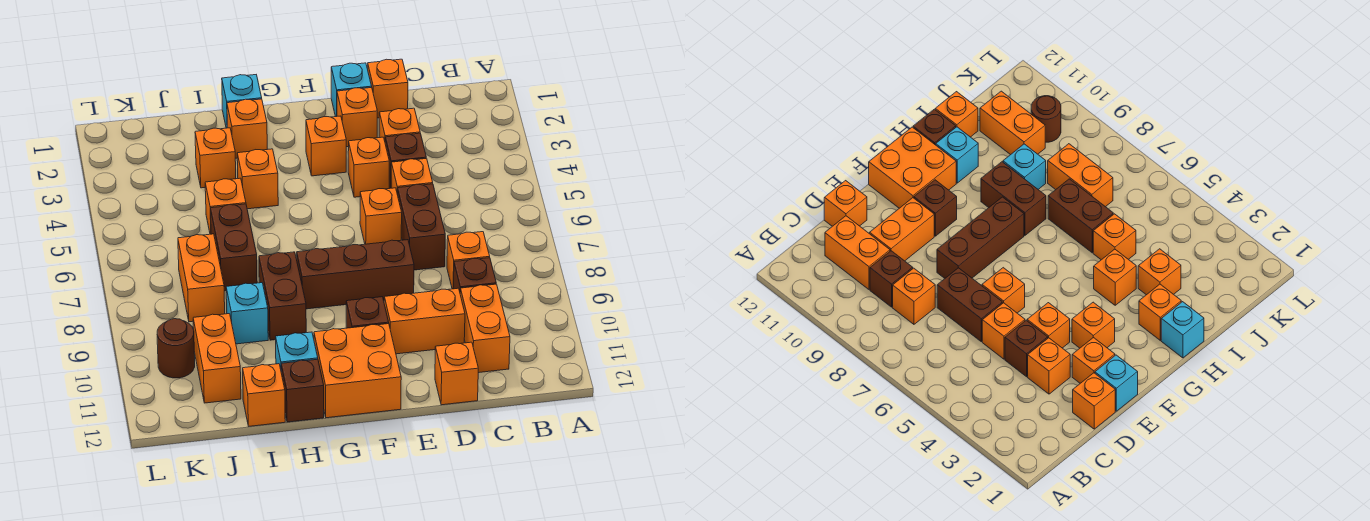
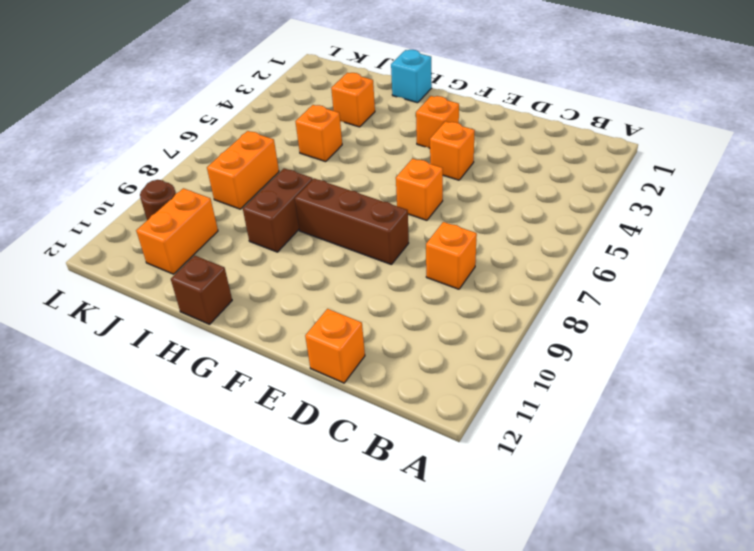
none -> brown 1x1 brick [453,258,496,292]
none -> orange 1x2 brick [460,284,510,373]
none -> orange 1x1 brick [368,59,408,118]
none -> orange 1x1 brick [379,108,420,141]

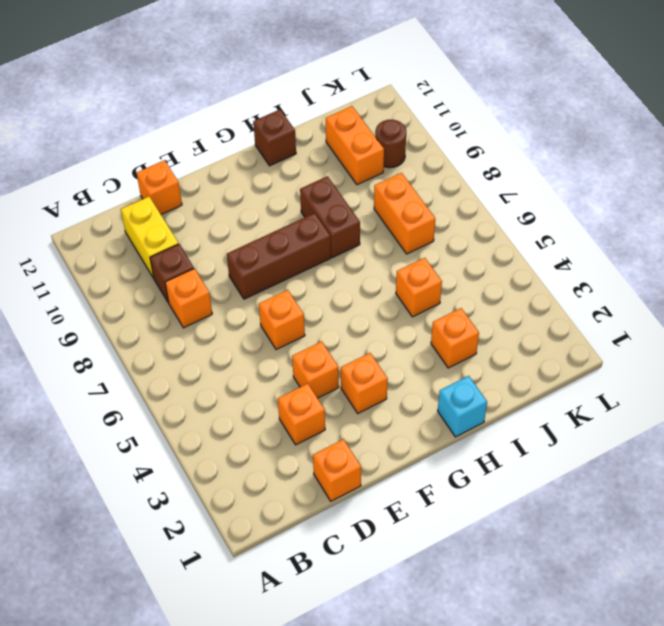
yellow 1x2 brick [121,197,179,278] -> orange 1x2 brick [460,284,510,373]
none -> brown 1x1 brick [385,133,426,188]
none -> orange 1x1 brick [391,158,433,194]
none -> brown 1x2 brick [397,184,445,270]
none -> orange 1x2 brick [384,288,465,354]

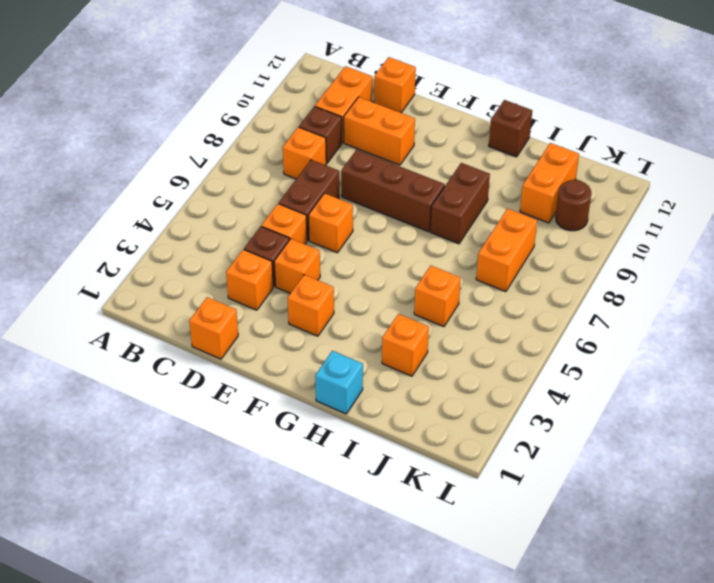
none -> cyan 1x1 brick [331,63,372,117]
none -> orange 1x1 brick [337,88,377,147]
none -> brown 1x1 brick [346,297,389,328]
none -> orange 2x2 brick [314,324,401,418]

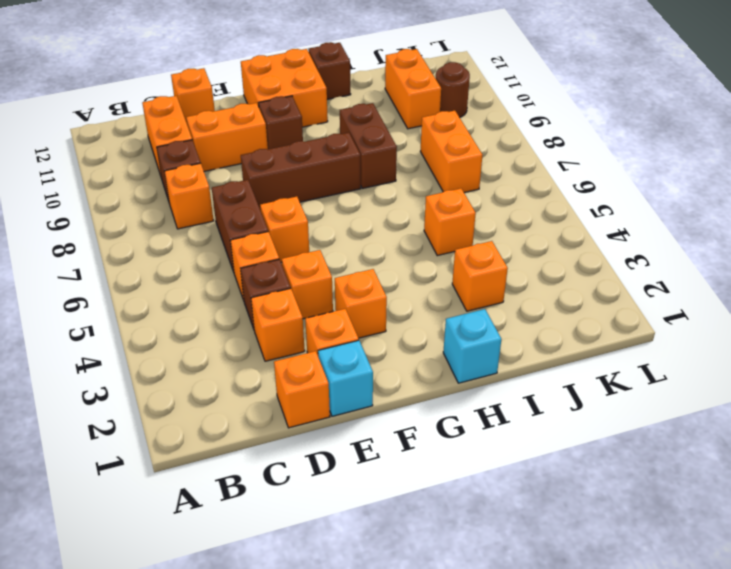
none -> orange 1x1 brick [227,99,267,159]
none -> orange 1x1 brick [237,149,278,209]
none -> cyan 1x1 brick [276,332,318,369]
none -> brown 1x2 brick [210,204,257,291]

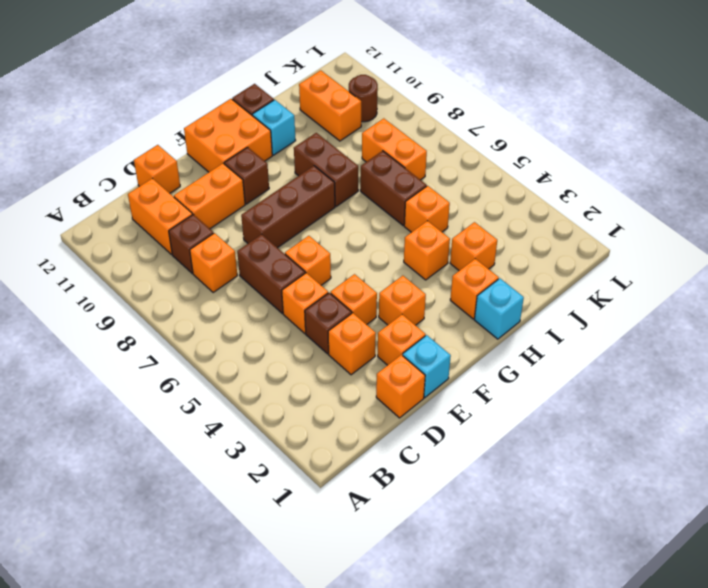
none -> cyan 1x1 brick [226,283,268,344]
none -> orange 1x1 brick [243,364,285,426]

